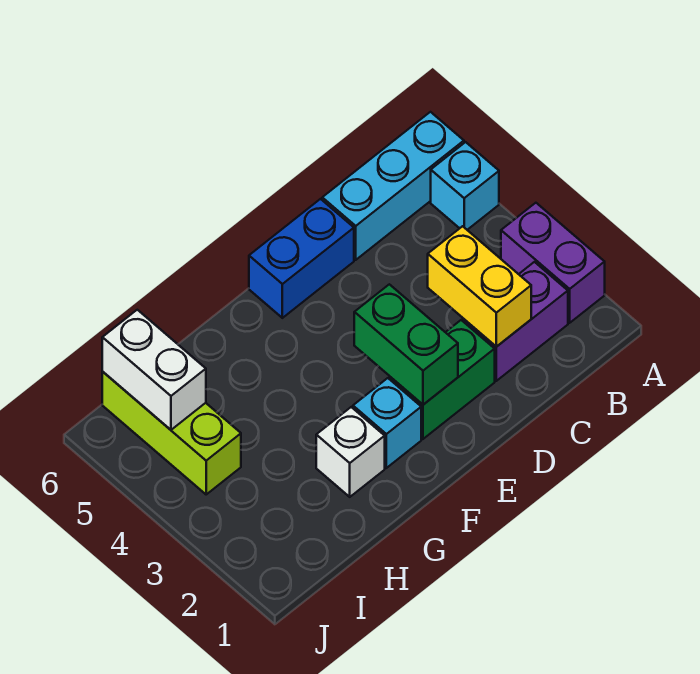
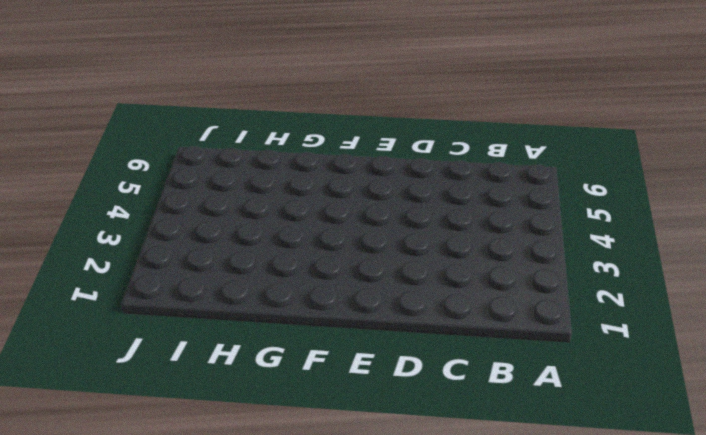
none -> purple 1x2 brick [501,203,605,323]
none -> cyan 1x1 brick [431,142,499,230]
none -> cyan 1x3 brick [322,112,464,260]

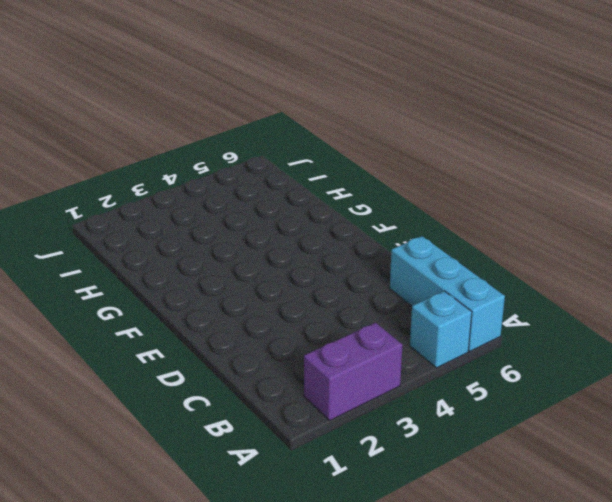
none -> purple 1x2 brick [463,262,568,381]
none -> green 1x2 brick [390,320,495,439]
none -> blue 1x2 brick [249,199,354,318]

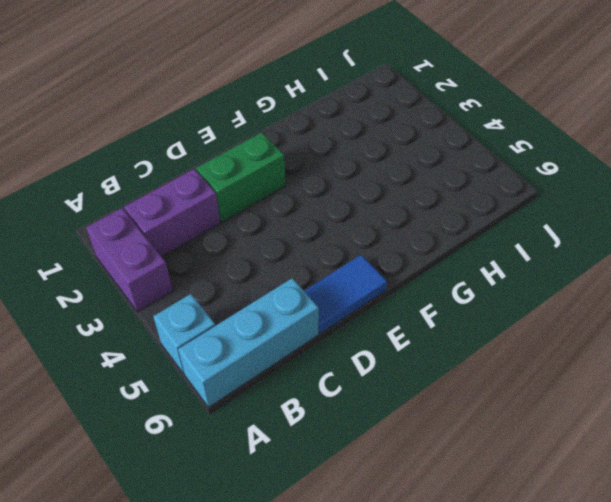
blue 1x2 tile [304,255,387,334] -> blue 1x2 brick [249,199,354,318]
none -> cyan 1x1 brick [353,378,421,468]
none -> white 1x1 brick [316,407,385,497]
none -> lime 1x3 brick [102,372,241,494]

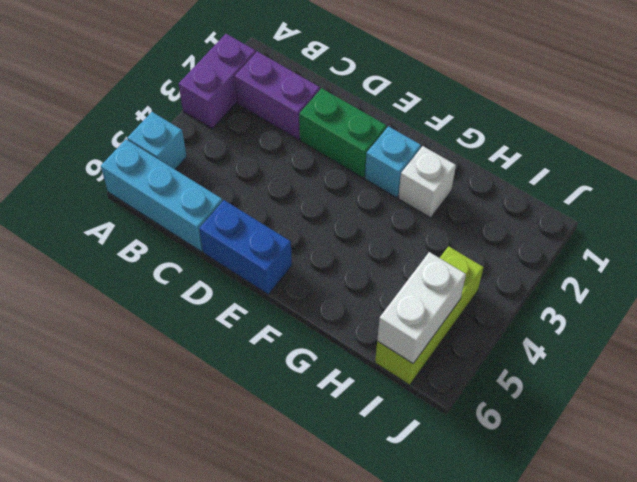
none -> yellow 1x2 brick [428,226,531,347]
none -> green 1x2 brick [354,284,458,405]

